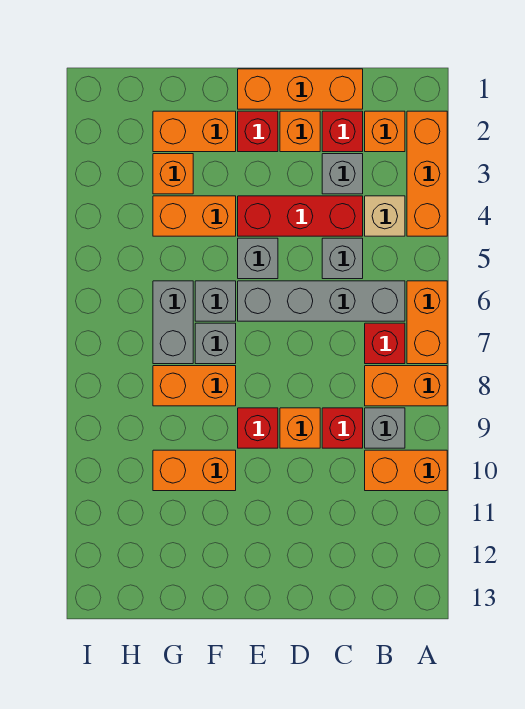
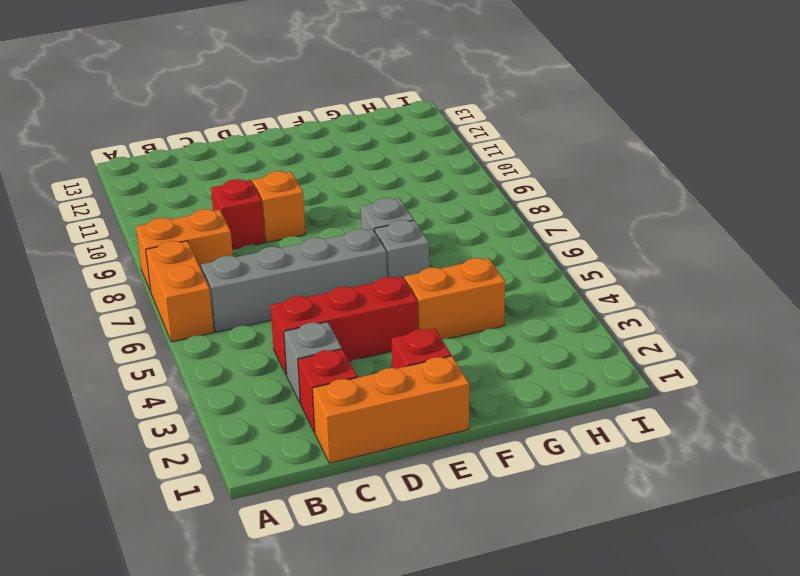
none -> orange 1x3 brick [407,111,447,236]
none -> orange 1x2 brick [365,450,447,491]
none -> orange 1x1 brick [365,111,405,152]

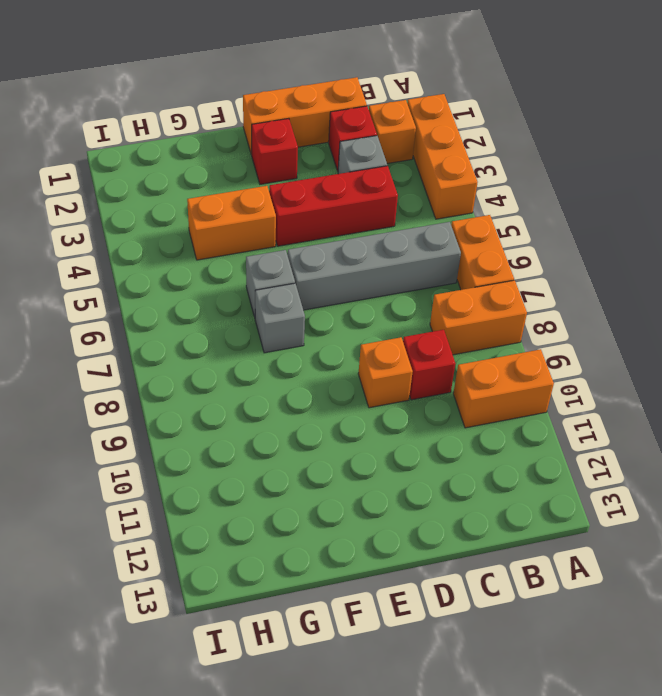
none -> tan 1x1 brick [365,196,405,236]
none -> red 1x1 brick [365,323,405,364]
none -> grey 1x1 brick [365,408,405,448]

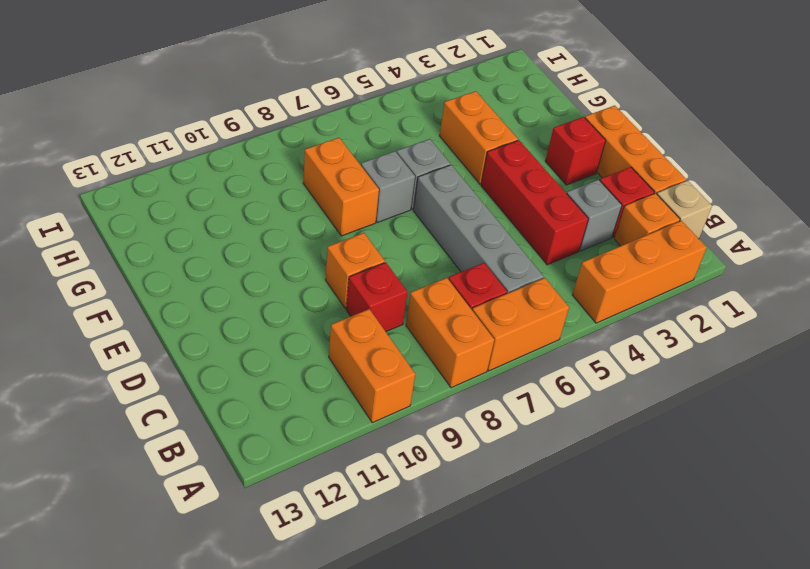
tan 1x1 brick [657,181,712,239] -> tan 1x1 brick moved to [365,196,405,236]
none -> grey 1x1 brick [365,408,405,448]
none -> grey 1x1 brick [322,238,363,279]
none -> orange 1x1 brick [280,111,320,152]

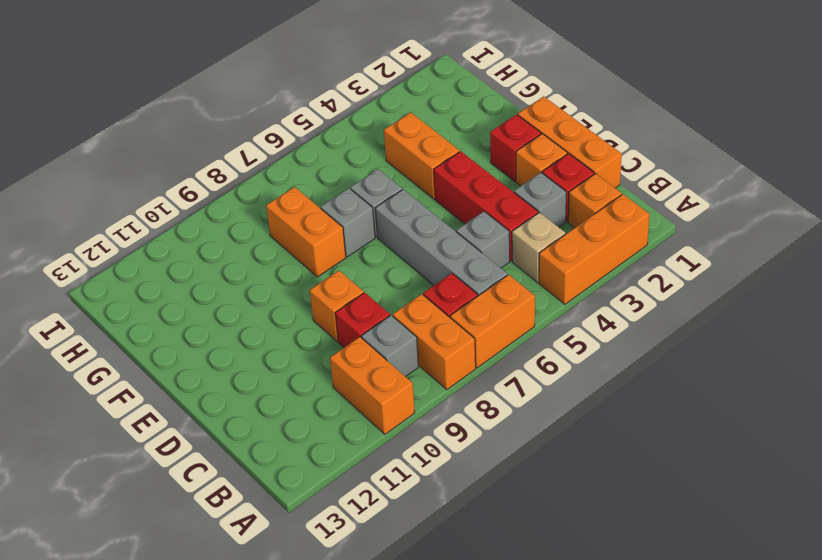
none -> grey 1x1 brick [238,238,278,279]
none -> red 1x1 brick [238,408,278,448]
none -> orange 1x2 brick [153,111,236,152]

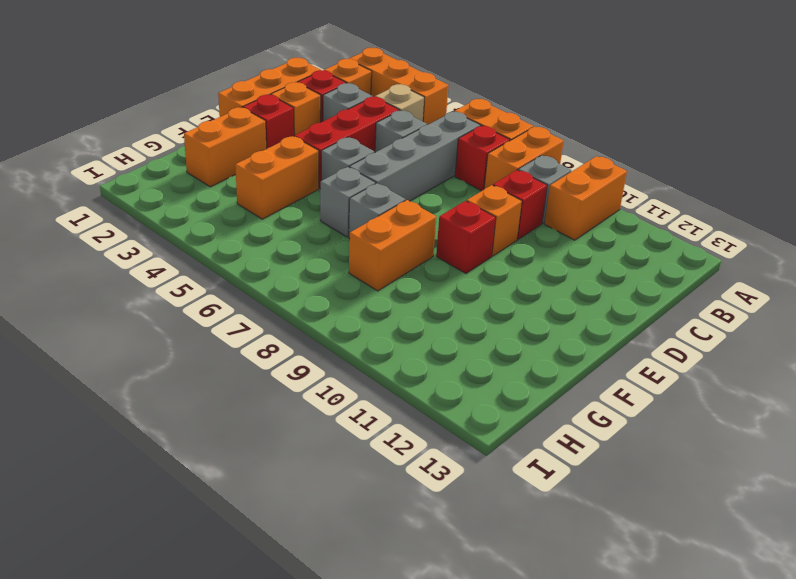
none -> orange 1x2 brick [153,450,236,491]
none -> orange 1x1 brick [153,154,193,194]
none -> grey 1x2 brick [153,281,193,364]

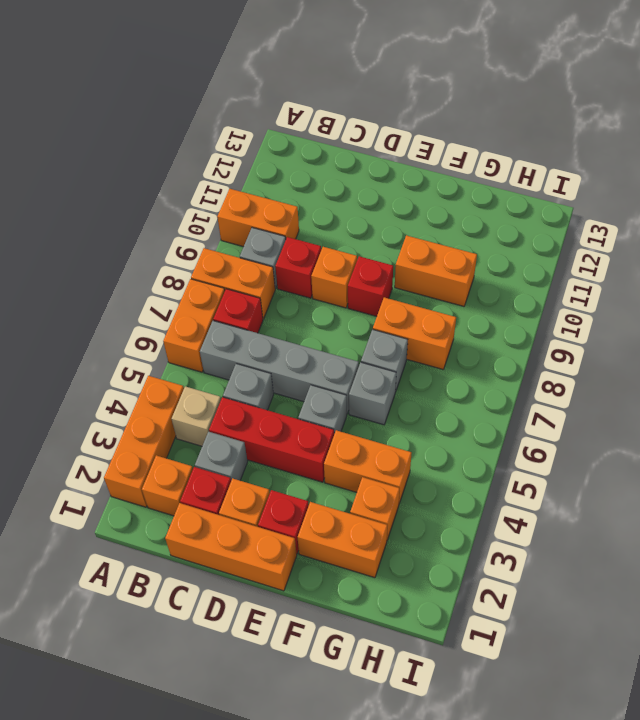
none -> grey 1x2 brick [153,281,193,364]

